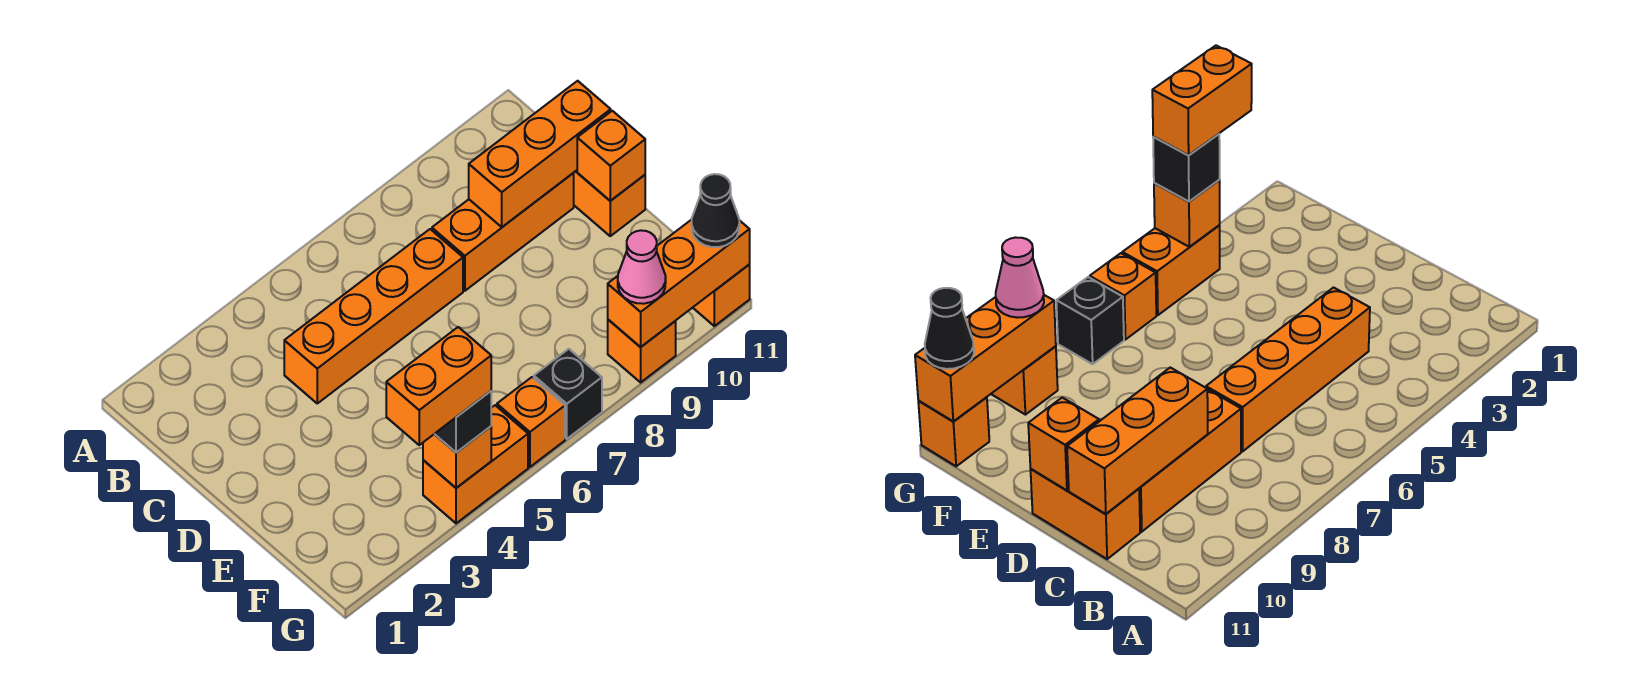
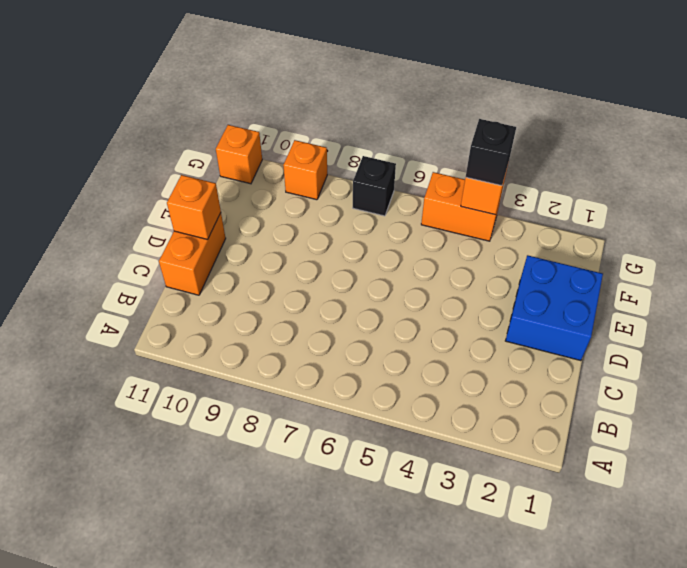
blue 2x2 brick [505,255,603,361] -> none
none -> orange 1x4 brick [284,229,463,403]
none -> orange 1x3 brick [432,173,574,291]
none -> orange 1x1 brick [497,377,565,467]

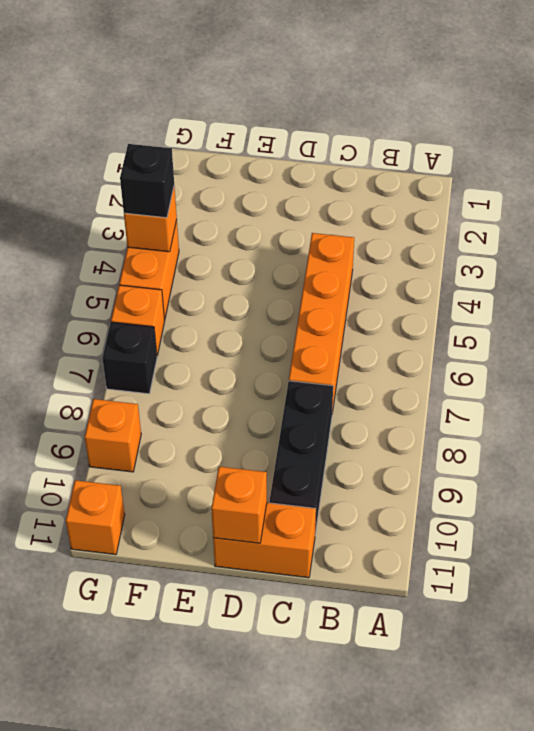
black 1x3 brick [270,381,333,533] -> orange 1x3 brick [432,173,574,291]
none -> orange 1x3 brick [469,81,611,227]
none -> orange 1x3 brick [608,220,750,347]
none -> pink 1x1 cone [618,230,666,304]

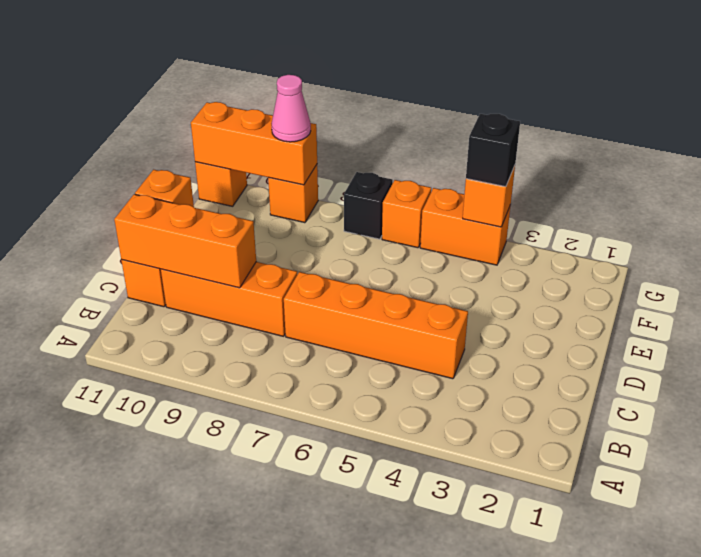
none -> black 1x1 cone [692,174,739,247]
none -> orange 1x2 brick [386,327,491,445]

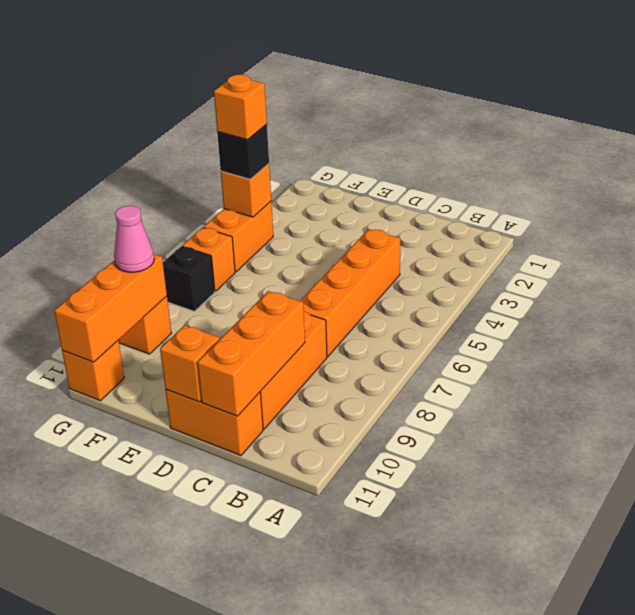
orange 1x1 brick [214,75,267,140] -> orange 1x2 brick [386,327,491,445]
none -> black 1x1 cone [692,174,739,247]

